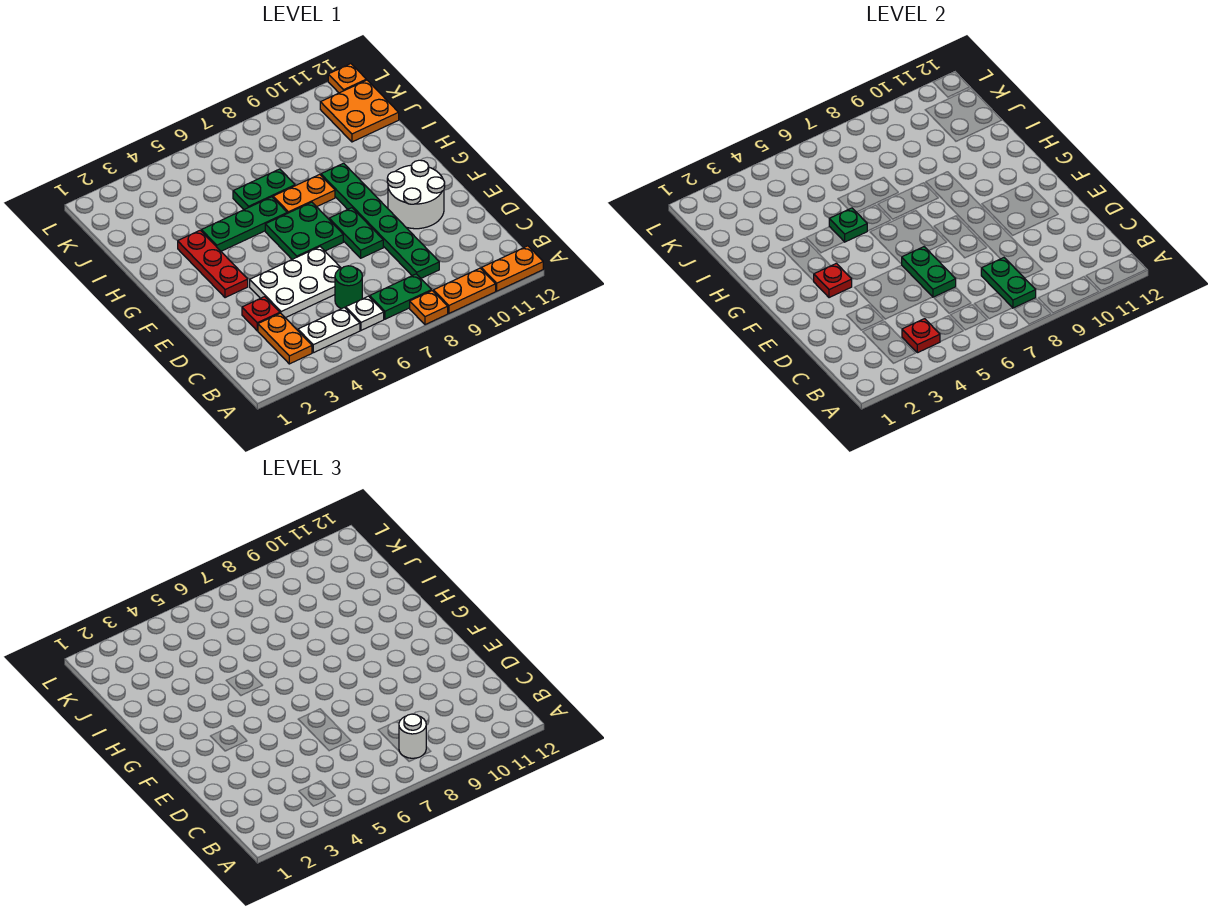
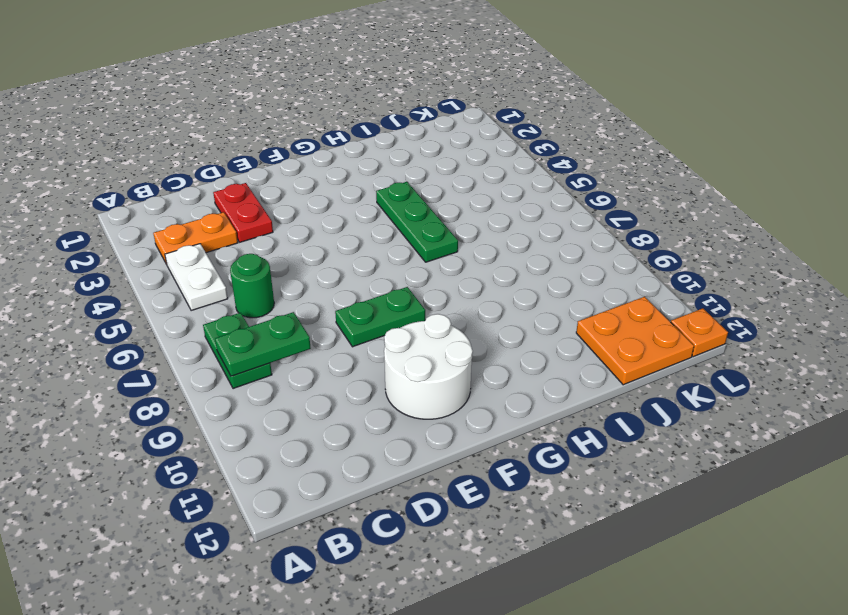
red 1x2 plate [213,183,273,242] -> red 1x1 plate [242,297,280,331]
none -> orange 1x1 plate [410,291,448,325]
none -> orange 1x2 plate [434,268,496,313]
none -> orange 1x2 plate [481,246,543,291]

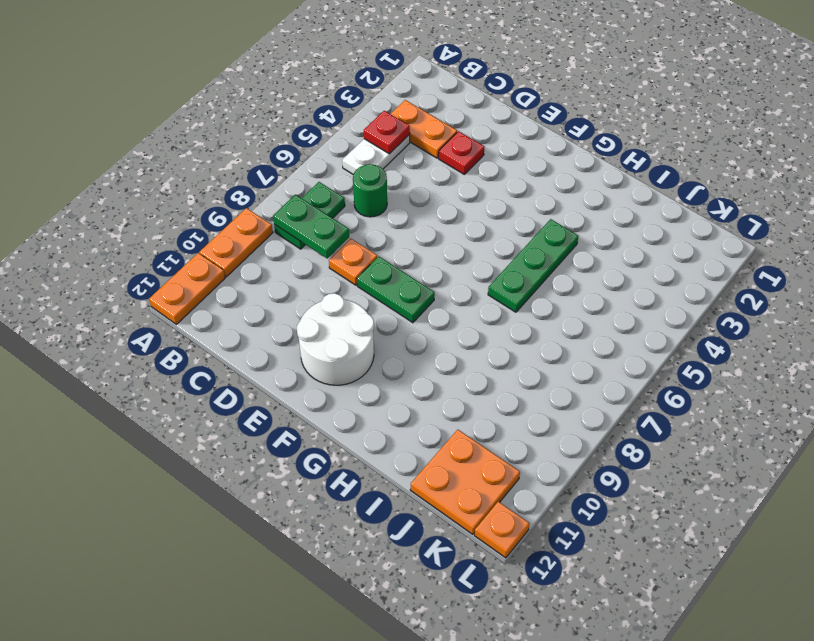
orange 1x1 plate [329,238,377,285] -> orange 1x1 plate moved to [410,291,448,325]
none -> white 1x1 plate [346,296,384,330]
none -> green 1x6 plate [321,163,439,278]
none -> white 2x3 plate [250,247,341,318]

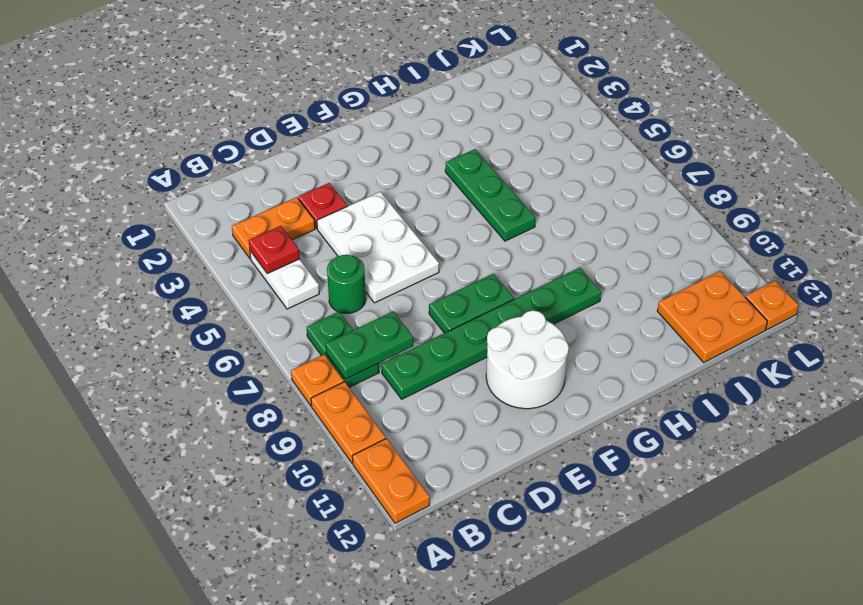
none -> white 1x1 plate [346,296,384,330]
none -> red 1x3 plate [178,230,248,298]
none -> green 2x2 plate [265,202,343,259]

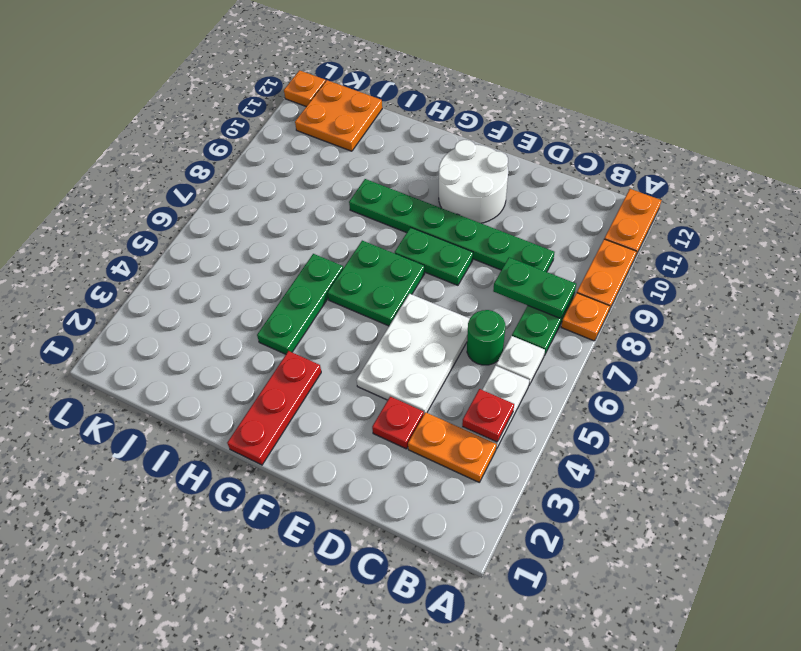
red 1x3 plate [227,351,321,465] -> red 1x3 plate turned to [178,230,248,298]
none -> orange 1x2 plate [273,174,335,213]
none -> green 1x2 plate [233,169,295,210]
none -> green 1x2 plate [901,247,956,297]

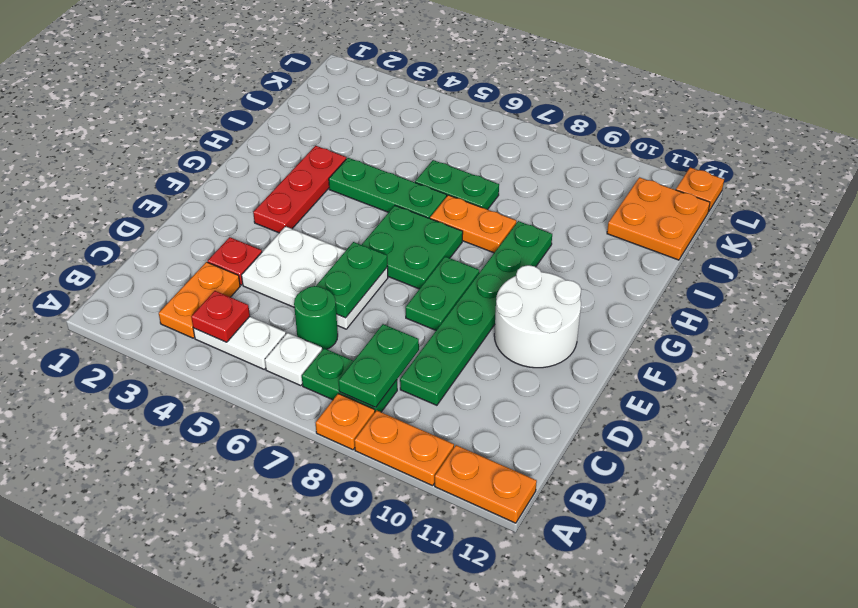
none -> red 1x1 plate [814,263,852,298]
none -> green 1x1 plate [829,208,867,242]
none -> white 1x1 round brick [399,714,426,758]

